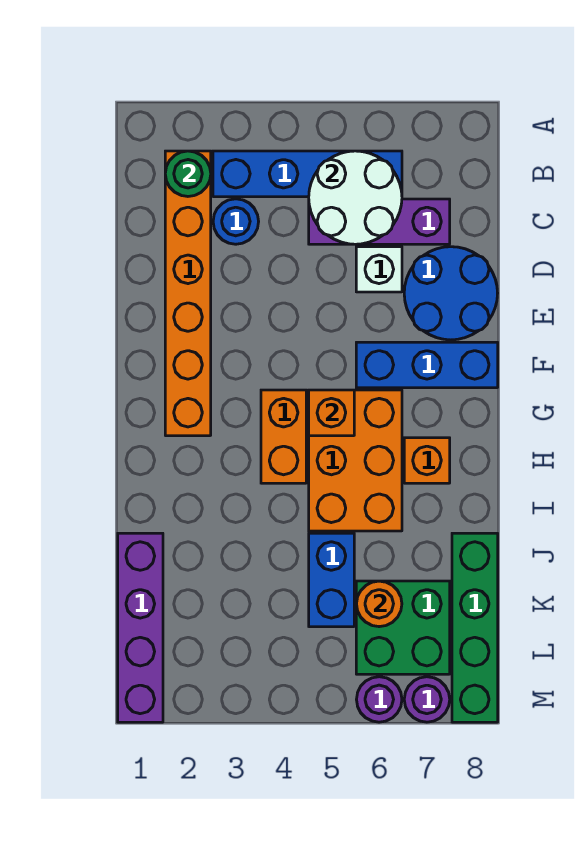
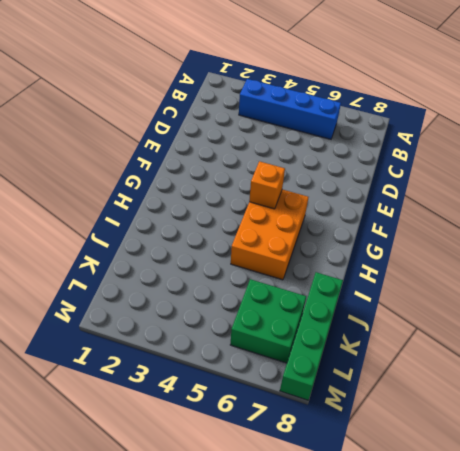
none -> orange 1x6 brick [165,151,211,436]
none -> blue 1x1 round brick [213,199,259,244]
none -> purple 1x3 brick [309,199,450,244]

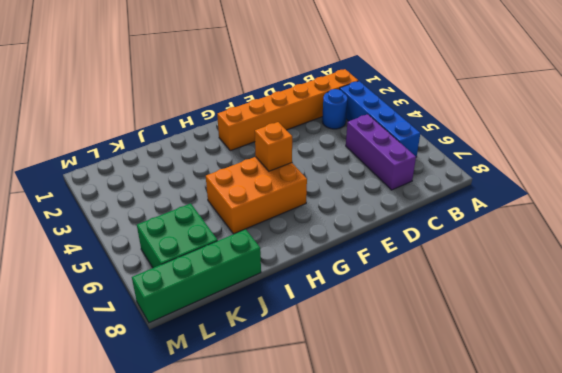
none -> white 1x1 brick [356,247,402,292]
none -> blue 2x2 round brick [404,247,498,340]
none -> blue 1x3 brick [356,342,498,388]

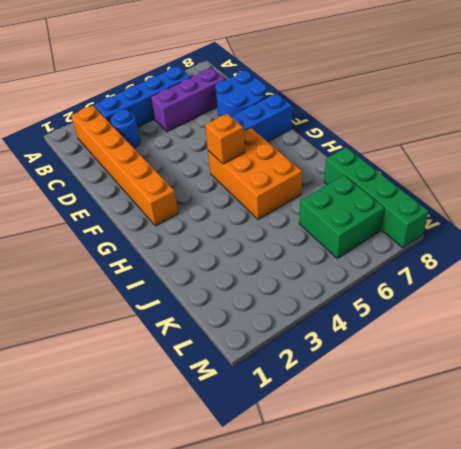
none -> white 1x1 brick [356,247,402,292]
none -> orange 1x2 brick [261,390,306,483]
none -> orange 1x1 brick [404,438,450,483]

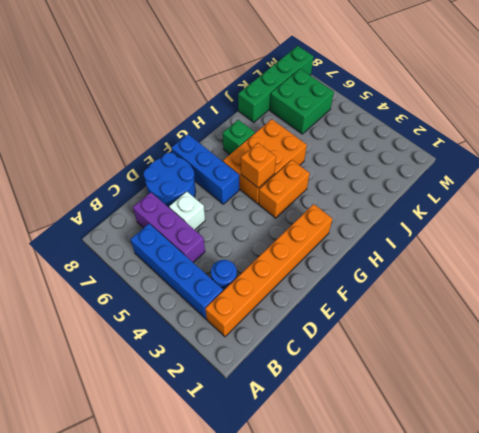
green 1x1 brick [223,120,255,154] -> orange 1x1 brick [404,438,450,483]
none -> purple 1x4 brick [118,533,163,722]
none -> blue 1x2 brick [309,533,354,627]
none -> purple 1x1 round brick [357,677,402,722]

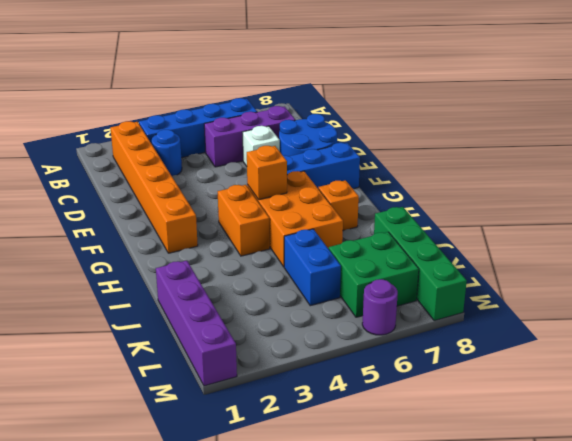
none -> purple 1x1 round brick [404,677,450,722]
none -> green 1x1 round brick [165,151,211,196]
none -> white 2x2 round brick [309,151,402,244]

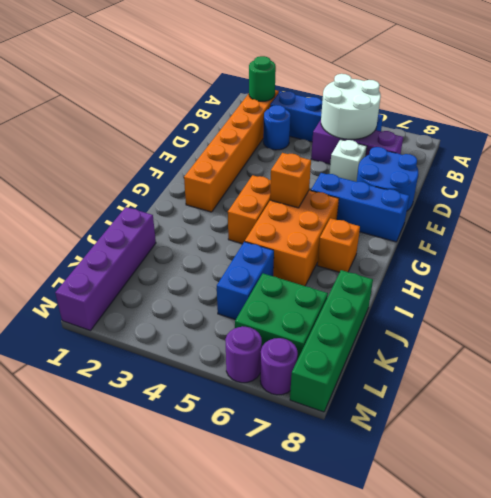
none -> orange 1x1 round brick [356,581,402,627]

